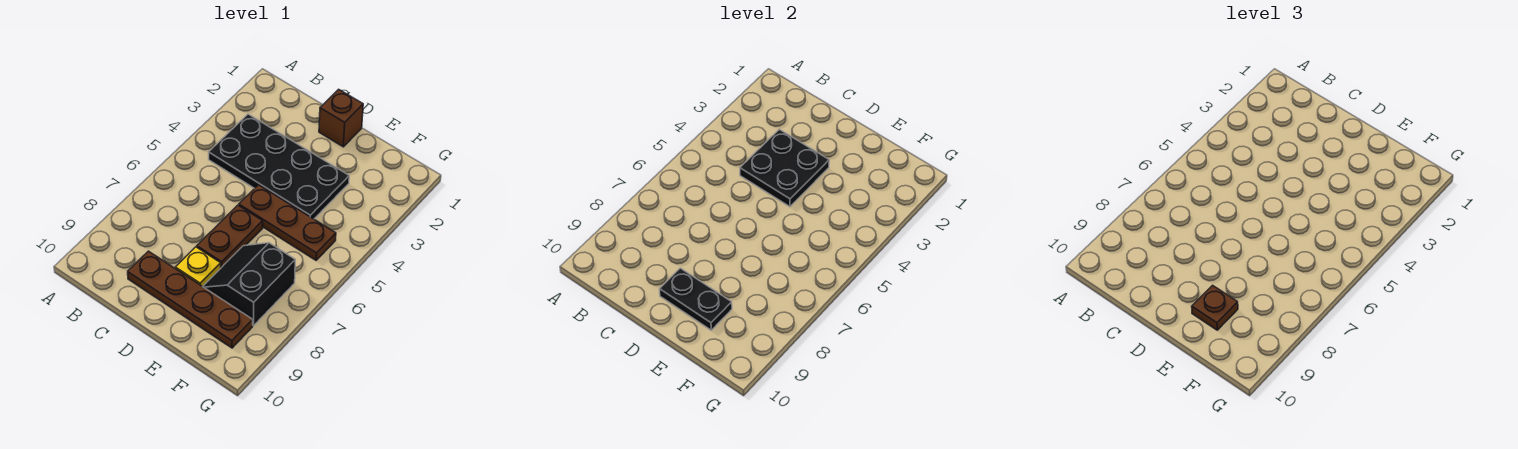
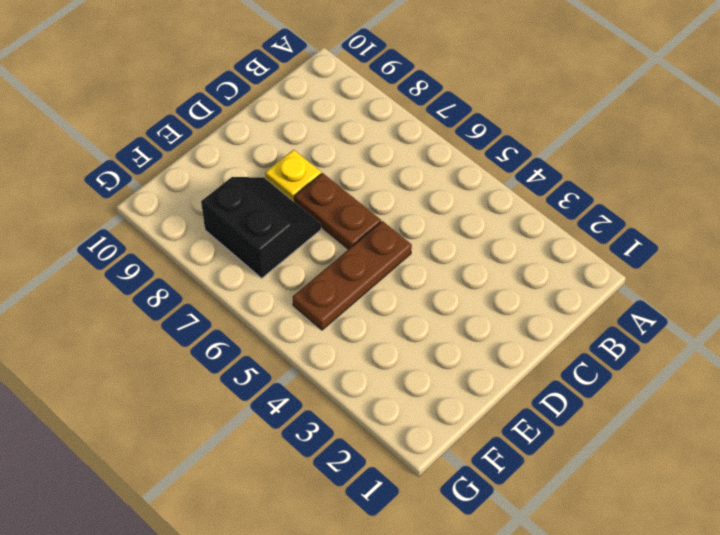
none -> black 2x4 plate [209,114,349,219]
none -> brown 1x4 plate [128,251,253,348]

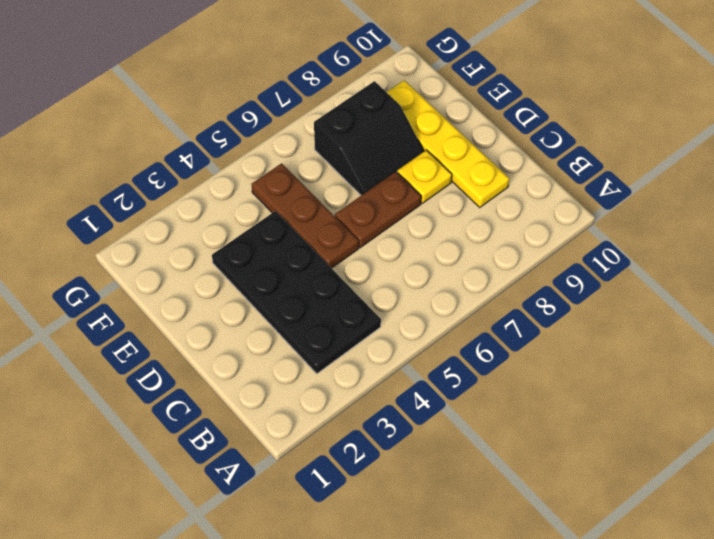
yellow 1x4 plate [387,80,509,207] -> brown 1x4 plate [128,251,253,348]
none -> brown 1x1 brick [319,89,363,147]
none -> black 2x2 plate [740,129,829,207]

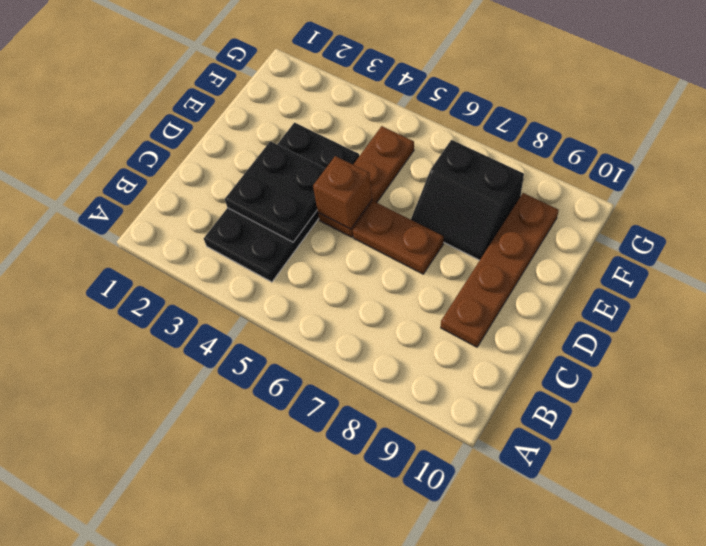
brown 1x1 brick [313,156,372,229] -> brown 1x1 brick moved to [319,89,363,147]
none -> yellow 1x1 plate [175,247,221,287]
none -> black 1x2 plate [660,268,732,330]

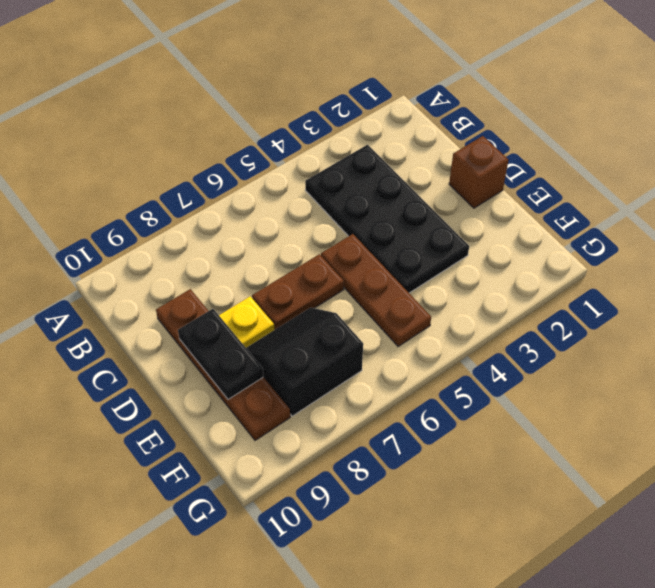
none -> black 2x2 plate [740,129,829,207]
none -> brown 1x1 plate [1192,285,1238,330]

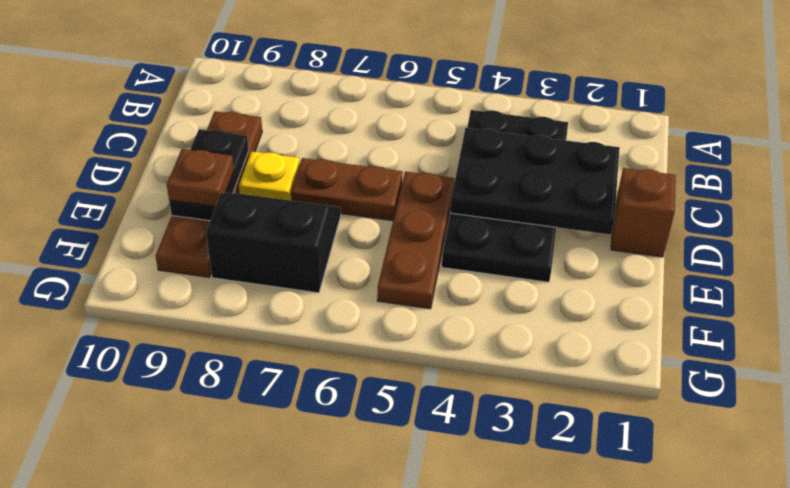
black 2x3 plate [450,128,620,235] -> black 2x2 plate [740,129,829,207]

